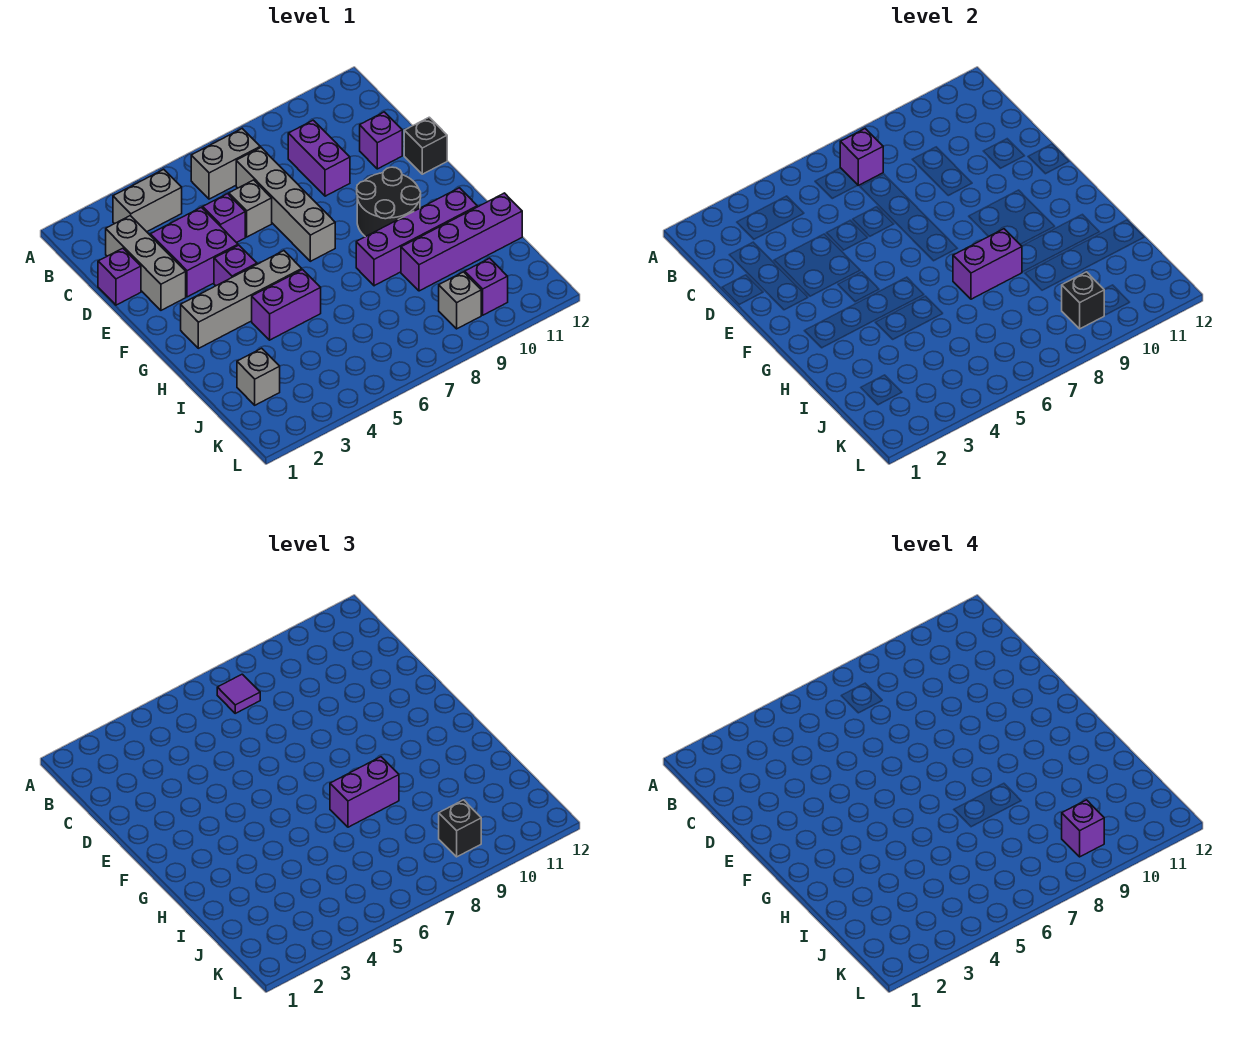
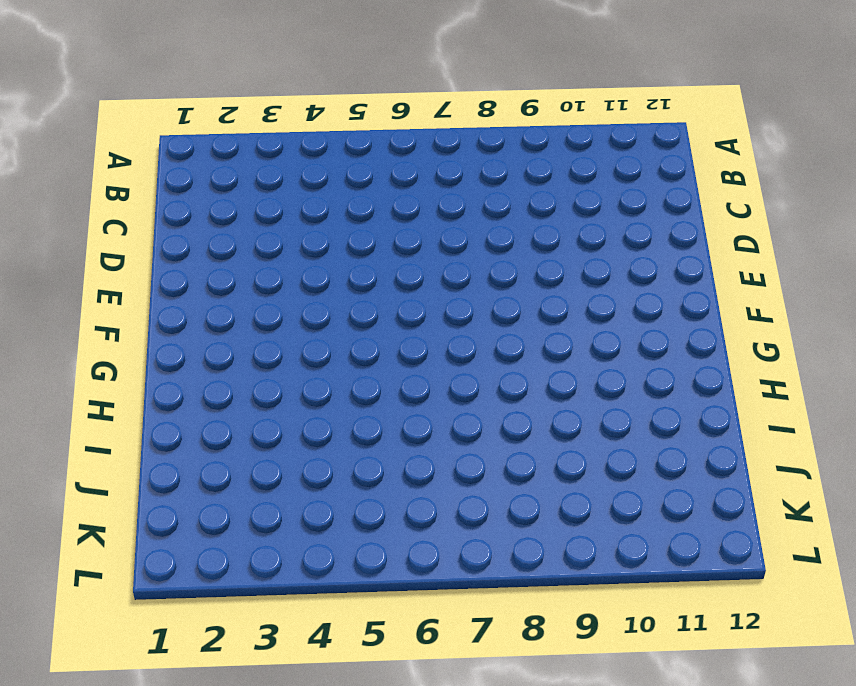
none -> grey 1x2 brick [113,169,182,232]
none -> grey 1x2 brick [191,129,260,199]
none -> grey 1x3 brick [106,216,186,310]

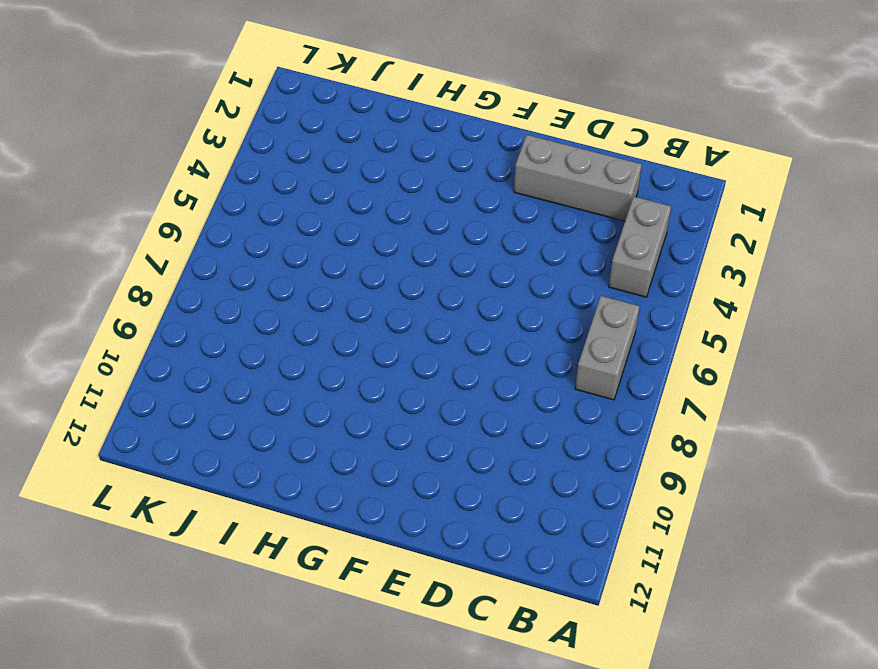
none -> grey 1x4 brick [236,147,335,261]
none -> purple 1x2 brick [288,120,350,196]
none -> purple 1x1 brick [98,248,141,305]

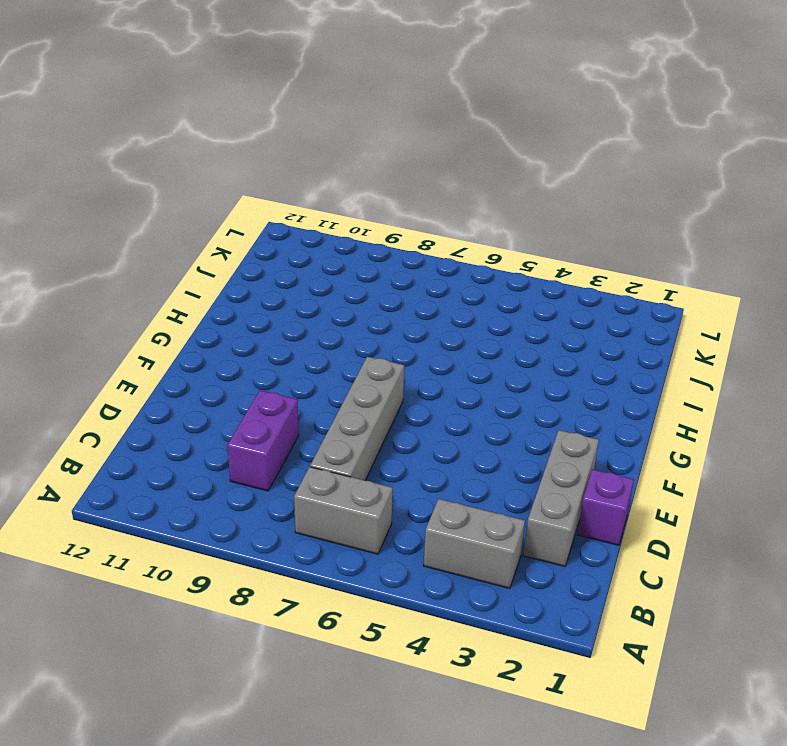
none -> purple 2x2 brick [150,207,238,297]
none -> purple 1x1 brick [203,194,245,243]
none -> grey 1x1 brick [229,180,272,237]

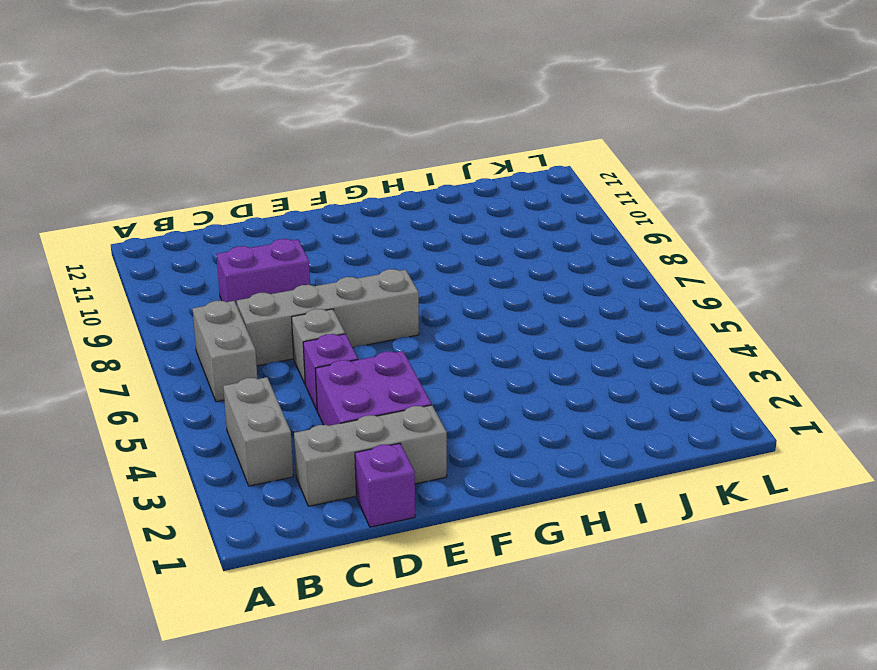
none -> purple 1x1 brick [360,112,402,169]
none -> black 1x1 brick [404,117,447,174]
none -> purple 1x1 brick [214,245,257,286]

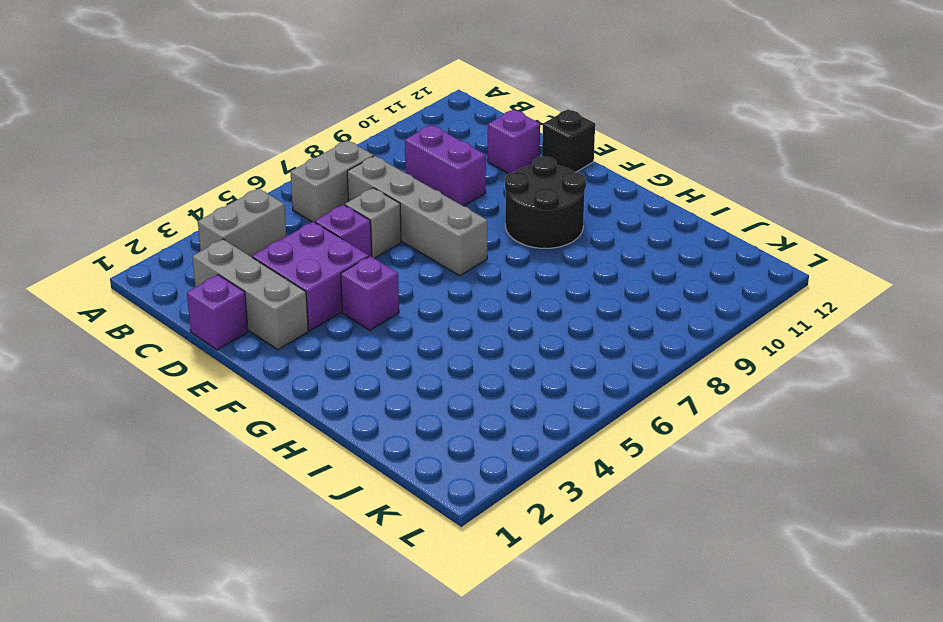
none -> grey 1x4 brick [181,251,302,348]
none -> purple 1x2 brick [252,270,321,340]
none -> purple 1x4 brick [356,188,477,286]

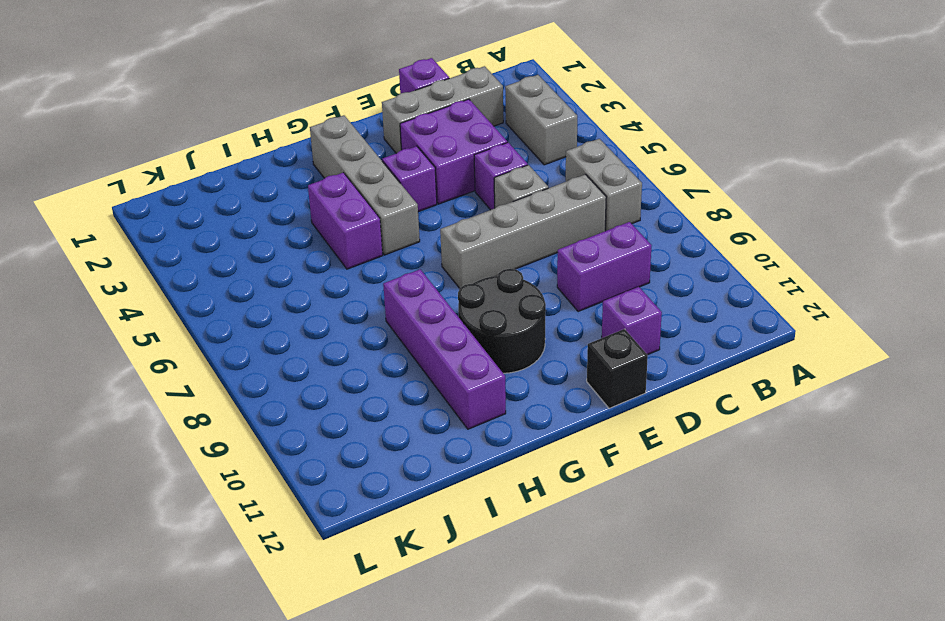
none -> purple 1x4 brick [401,193,522,291]
none -> grey 1x1 brick [237,348,280,405]
none -> grey 1x1 brick [439,272,481,329]

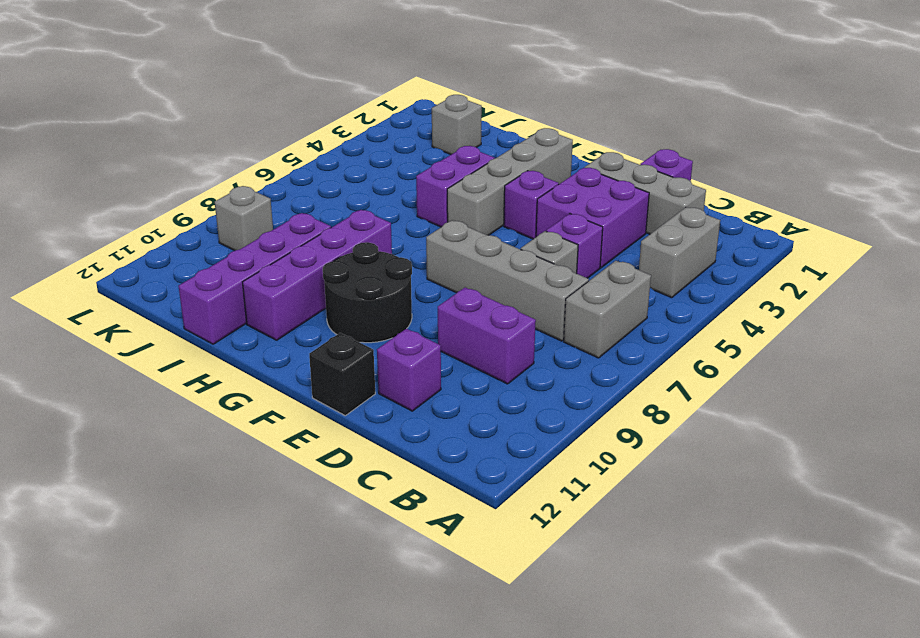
none -> purple 1x1 brick [465,258,508,315]
none -> purple 1x1 brick [840,129,883,185]
none -> purple 1x2 brick [953,229,1022,299]

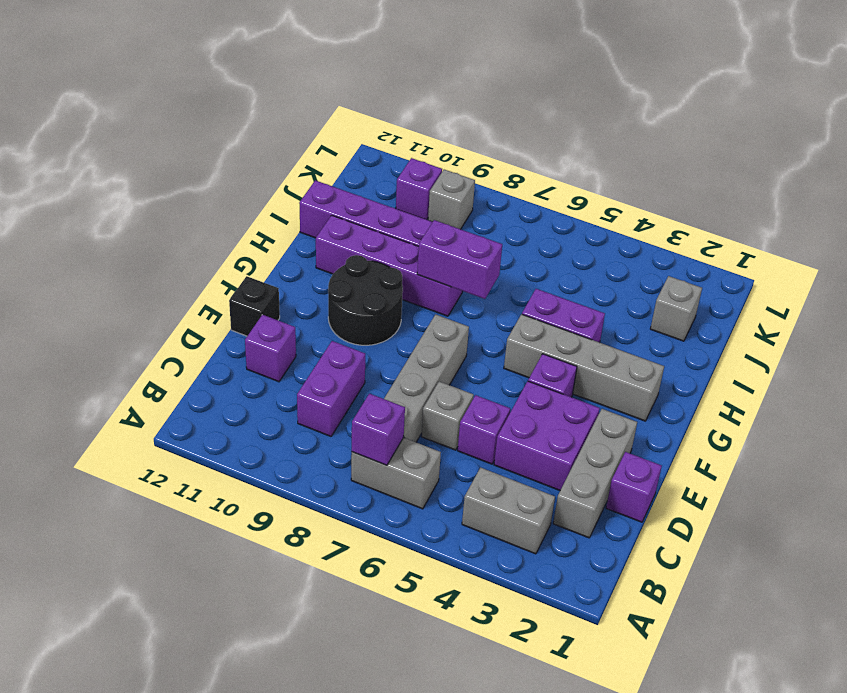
none -> black 1x1 brick [1062,272,1104,329]
none -> purple 1x1 tile [217,674,260,713]
none -> purple 1x2 brick [330,757,399,827]

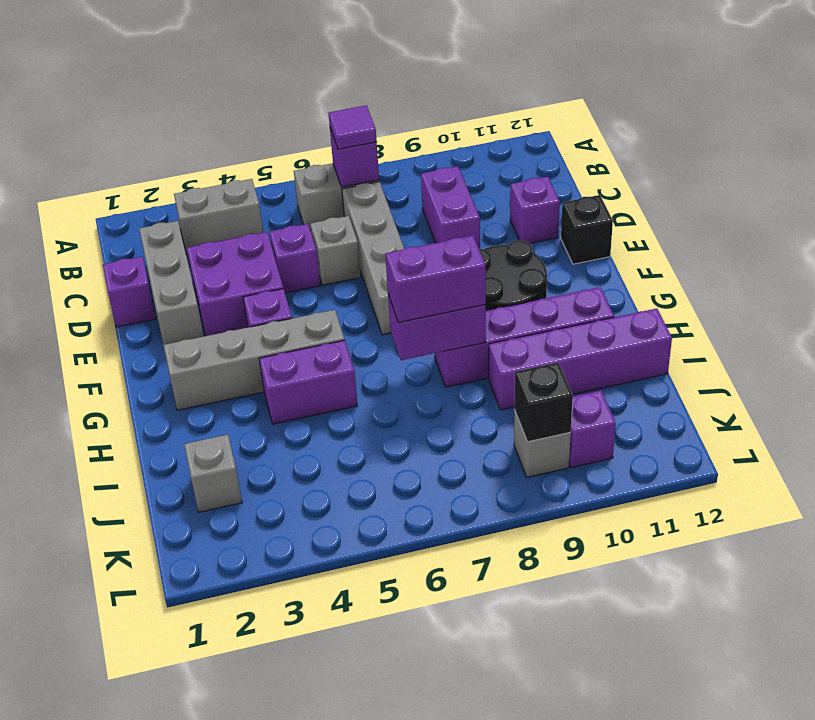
none -> black 1x1 brick [439,800,481,857]
none -> purple 1x1 brick [1062,800,1104,857]

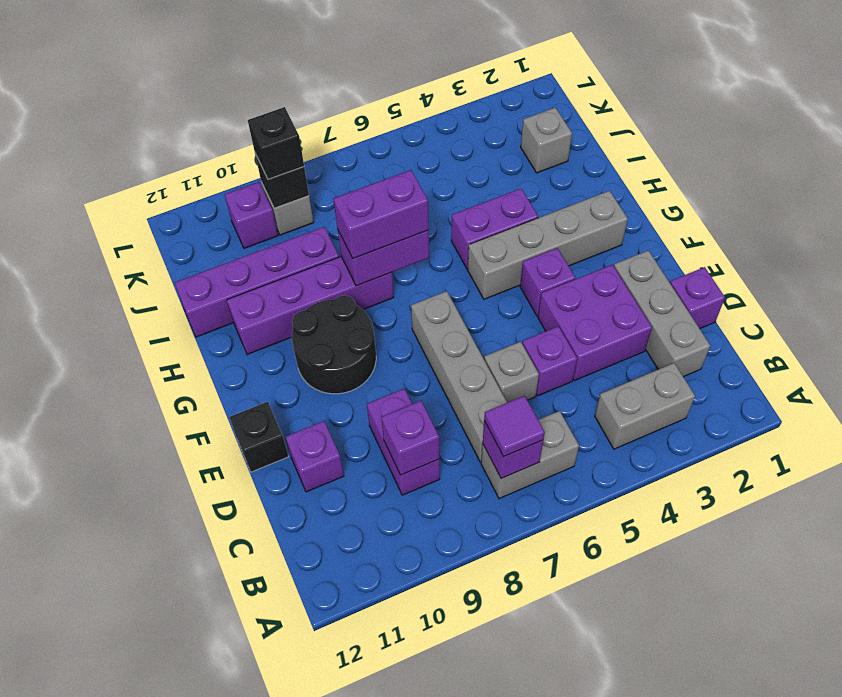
purple 1x1 brick [381,401,439,475] -> purple 1x1 brick moved to [1062,800,1104,857]

